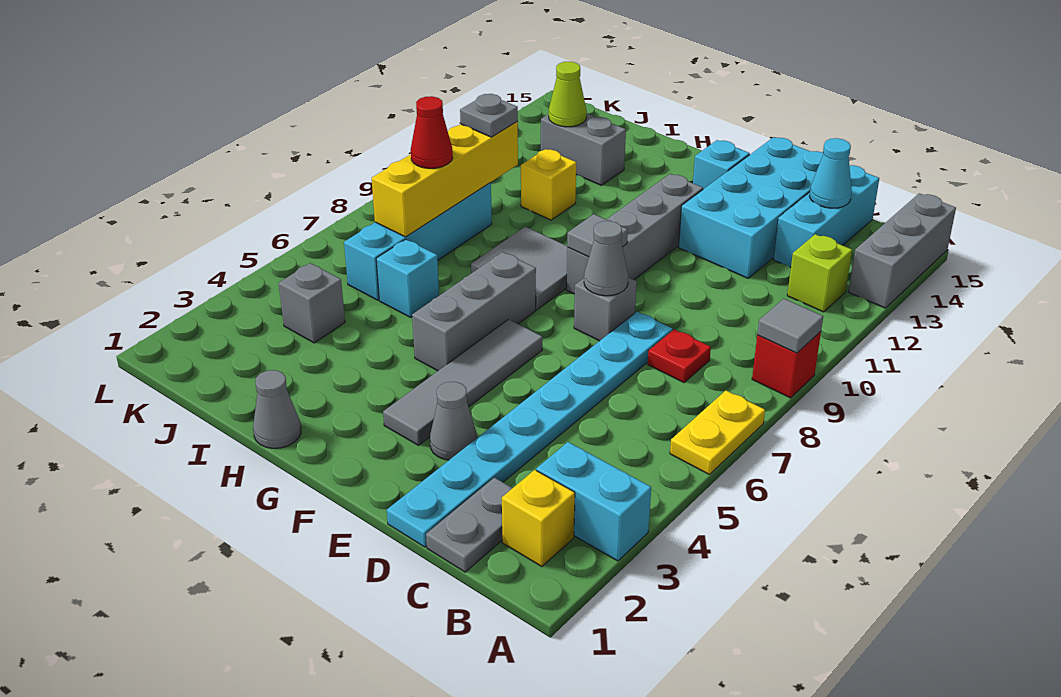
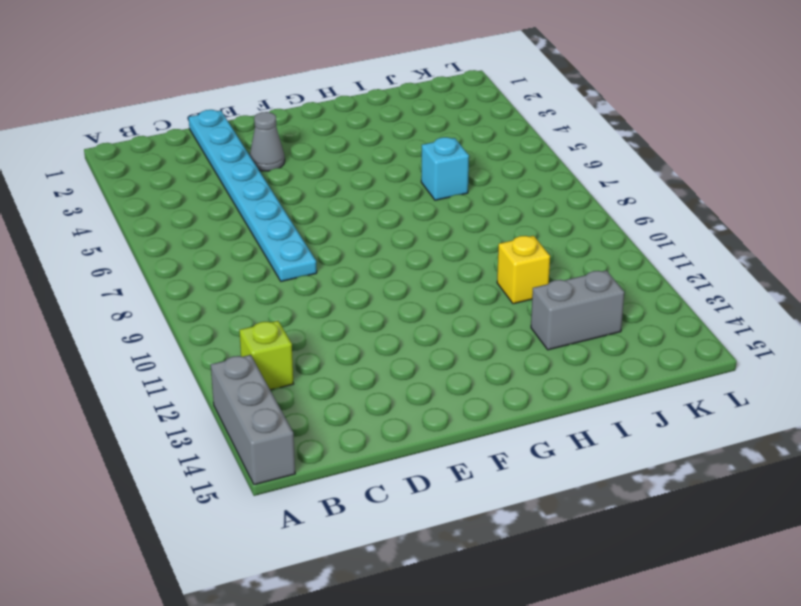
none -> cyan 1x2 brick [536,442,651,561]
none -> yellow 1x2 plate [670,391,765,475]
none -> red 1x1 brick [752,332,821,398]
none -> yellow 1x1 brick [502,470,575,567]

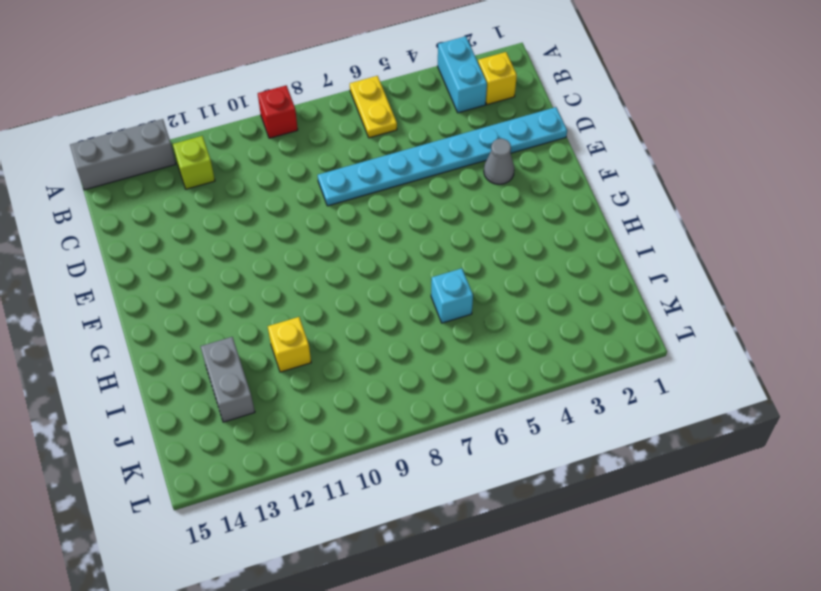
yellow 1x2 plate [350,76,397,138] -> yellow 1x2 plate turned to [670,391,765,475]
none -> grey 1x2 plate [426,478,512,572]
none -> red 1x1 plate [648,329,711,383]
none -> cyan 1x3 brick [773,165,879,267]
none -> cyan 2x4 brick [678,137,824,278]

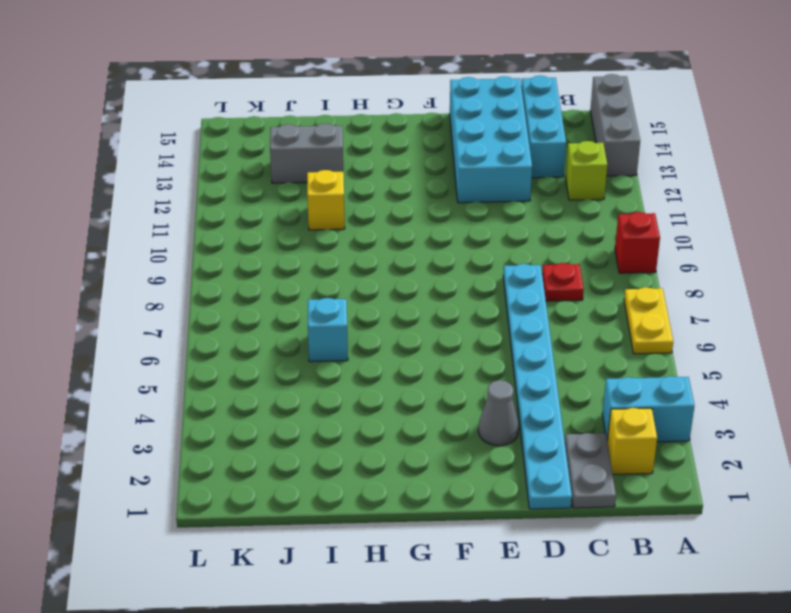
none -> grey 1x1 brick [574,277,637,341]
none -> grey 1x4 tile [383,319,542,445]
none -> grey 1x4 brick [566,174,703,294]
none -> cyan 1x1 brick [693,140,750,189]

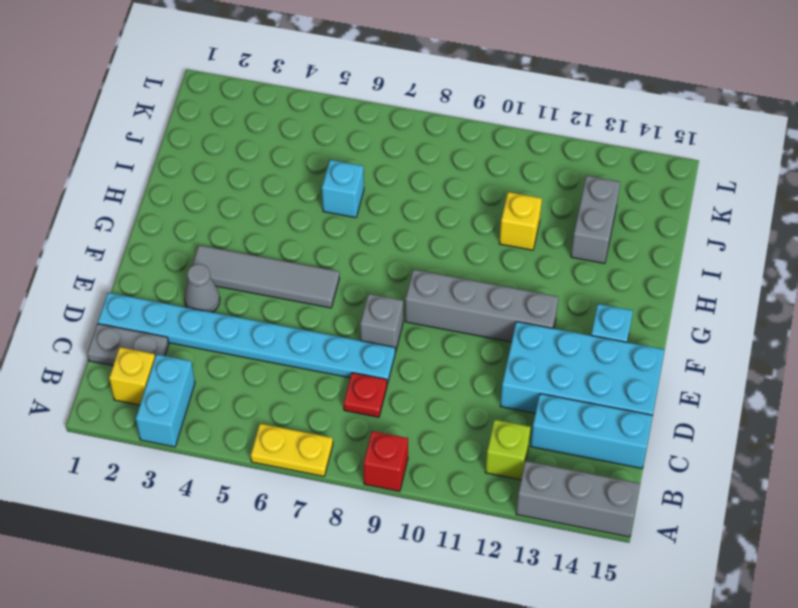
none -> grey 1x3 brick [412,252,536,371]
none -> grey 2x2 tile [471,227,568,310]
none -> grey 1x1 cone [253,370,301,448]
none -> grey 1x1 brick [279,263,345,343]

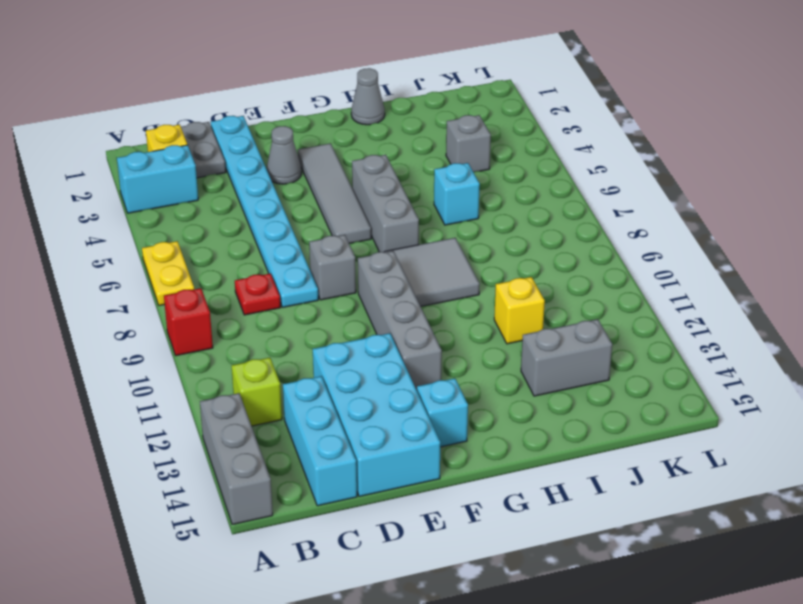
none -> cyan 1x4 brick [344,183,492,300]
none -> grey 1x1 tile [757,299,823,353]
none -> cyan 1x1 cone [810,138,852,208]
none -> grey 1x1 cone [584,221,628,296]

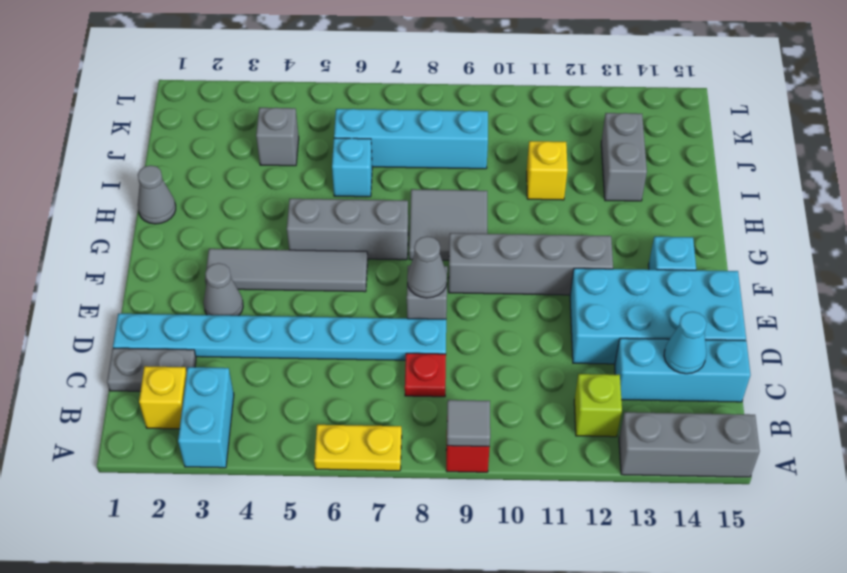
none -> grey 1x1 tile [567,214,628,257]
none -> yellow 1x4 brick [372,121,518,237]
none -> lime 1x1 cone [549,62,587,127]
none -> red 1x1 cone [411,96,453,168]

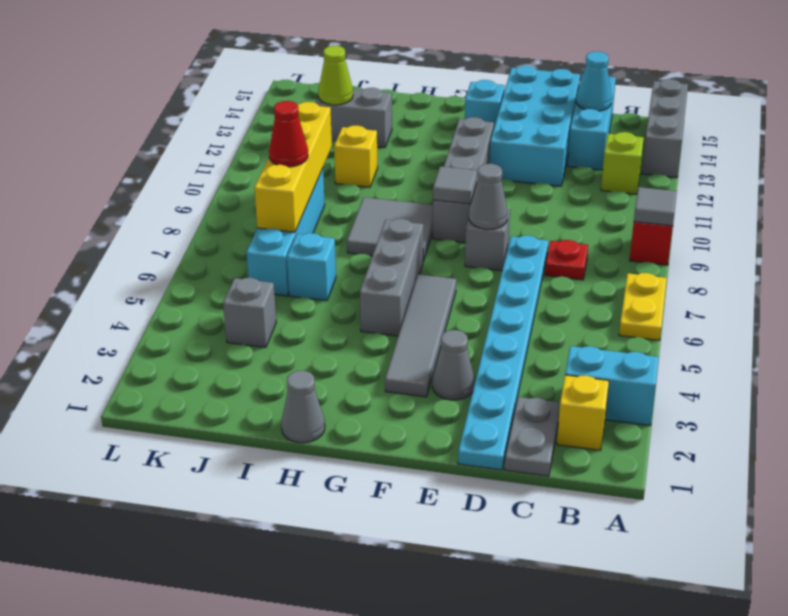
none -> grey 1x1 plate [460,94,518,137]

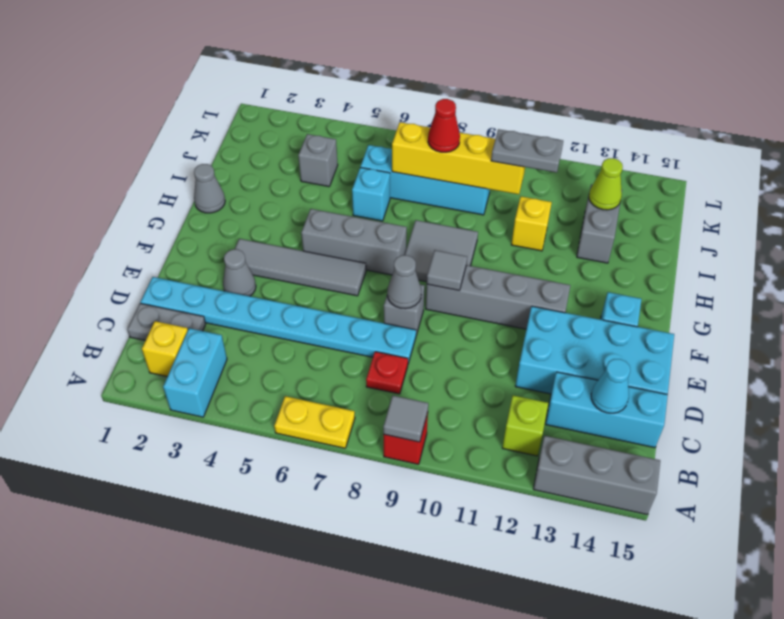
grey 1x2 plate [491,129,563,173] -> grey 1x1 plate [460,94,518,137]

